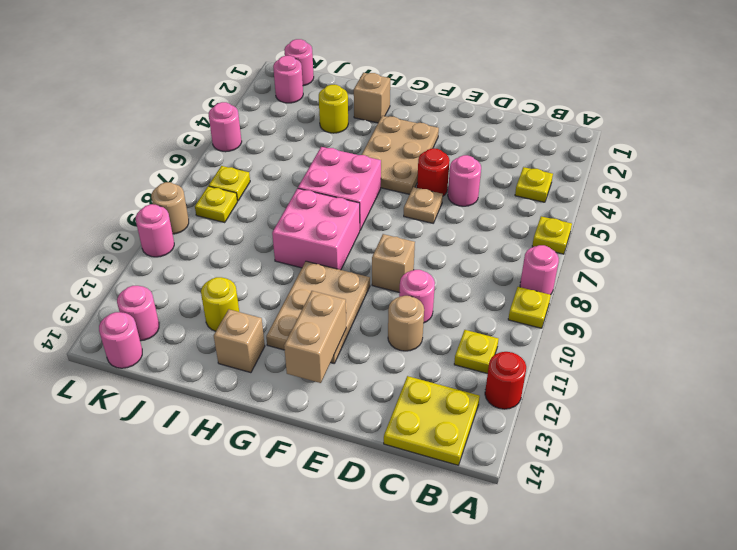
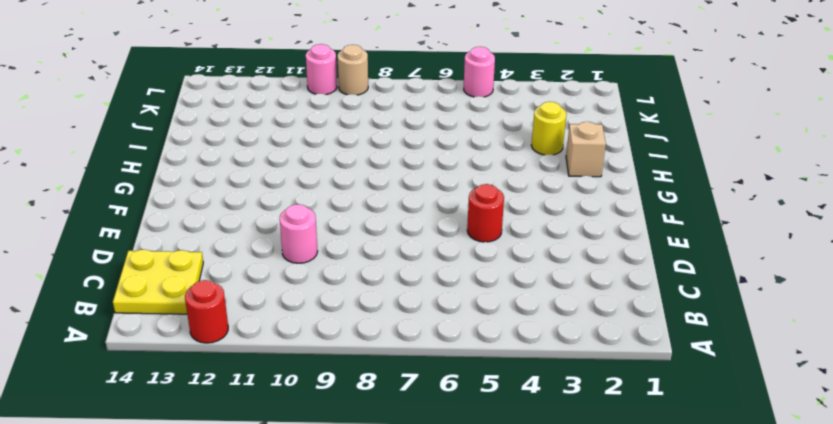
none -> yellow 1x1 plate [532,216,572,254]
none -> pink 1x1 round brick [520,245,559,295]
none -> yellow 1x1 plate [508,287,551,328]
none -> yellow 1x1 plate [515,167,553,202]

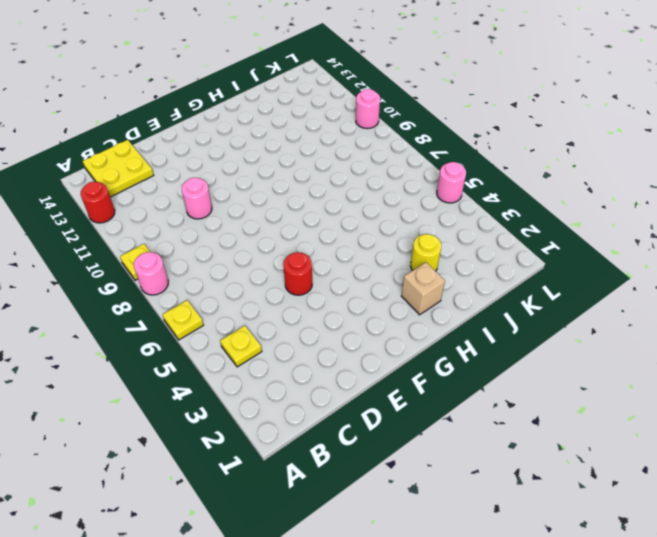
none -> yellow 1x1 plate [454,330,498,374]
none -> pink 1x1 round brick [448,155,481,206]
none -> tan 1x1 round brick [388,296,424,351]
none -> tan 1x1 plate [404,187,443,223]

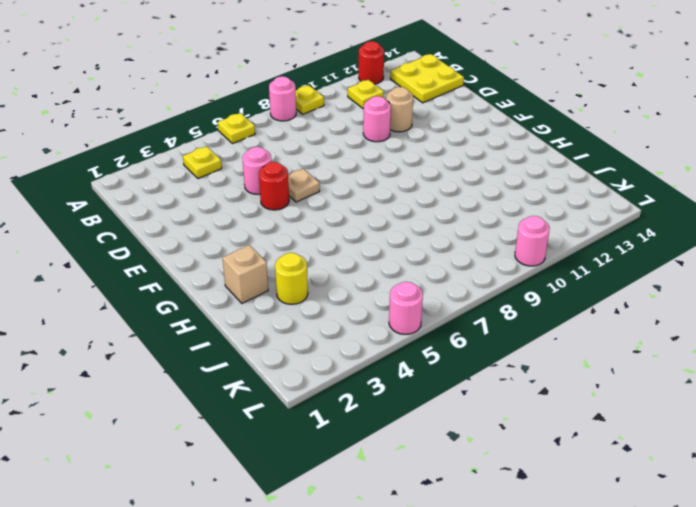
none -> tan 1x1 brick [372,234,415,293]
none -> tan 2x3 plate [362,116,439,194]
none -> tan 2x3 plate [266,261,370,363]
none -> pink 2x2 brick [298,147,381,230]

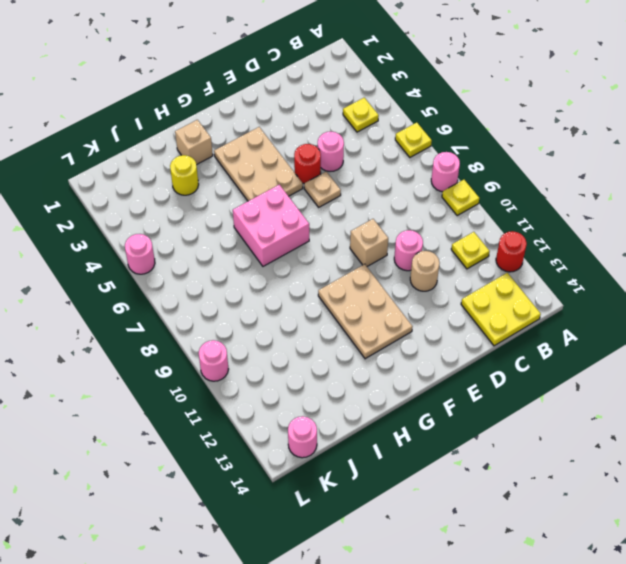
none -> pink 2x2 brick [272,188,360,270]
none -> tan 1x1 brick [214,309,265,373]
none -> yellow 1x1 round brick [201,277,239,331]
none -> pink 1x1 round brick [284,39,314,86]

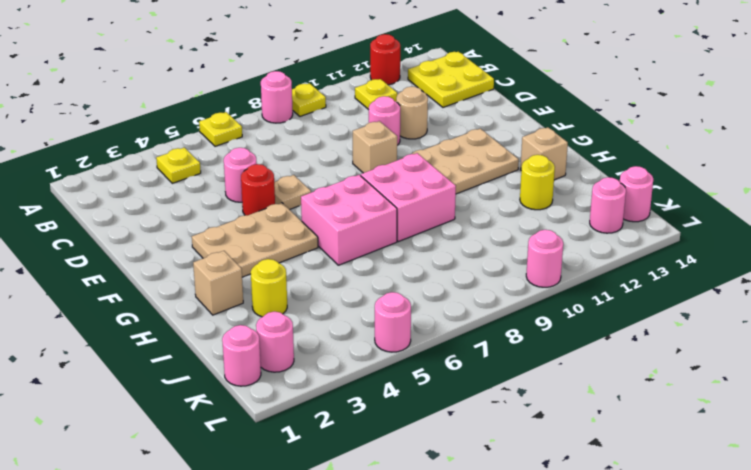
none -> yellow 1x1 plate [209,166,250,201]
none -> yellow 1x1 plate [195,186,237,222]
none -> tan 1x1 round brick [151,182,189,234]
none -> tan 1x2 brick [284,291,346,383]

